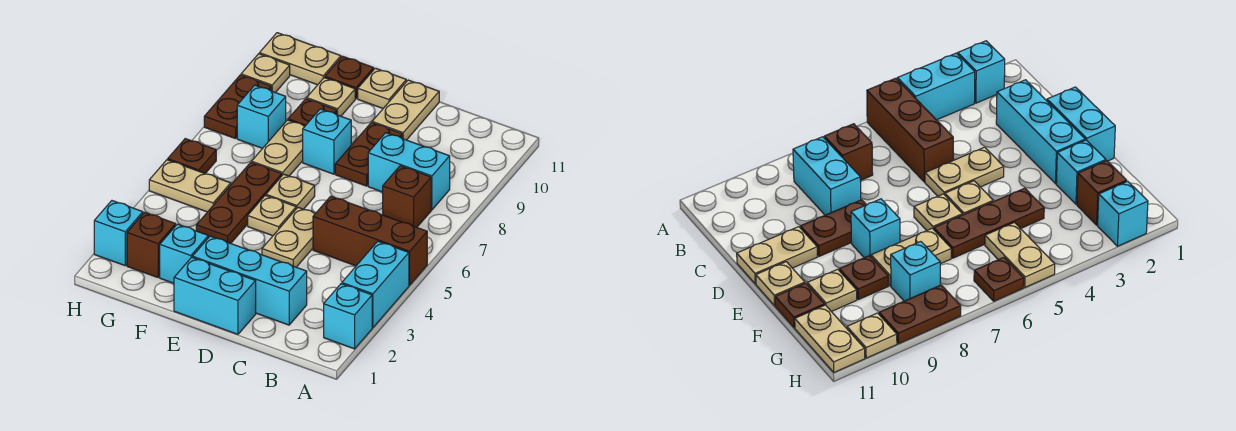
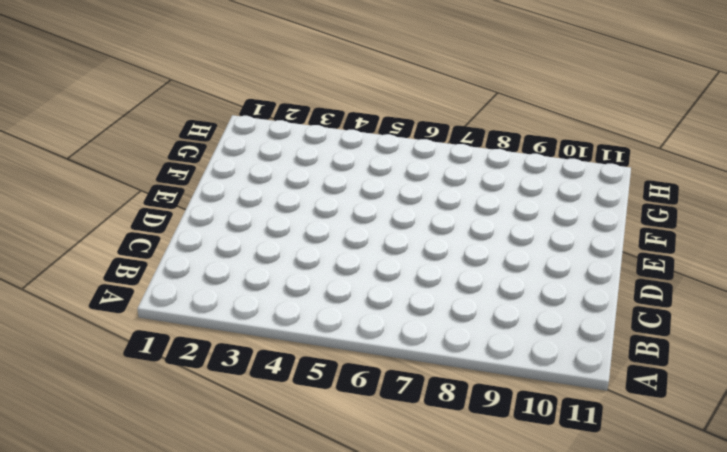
none -> cyan 1x1 brick [324,284,372,349]
none -> cyan 1x2 brick [342,241,409,328]
none -> brown 1x3 brick [313,196,427,285]

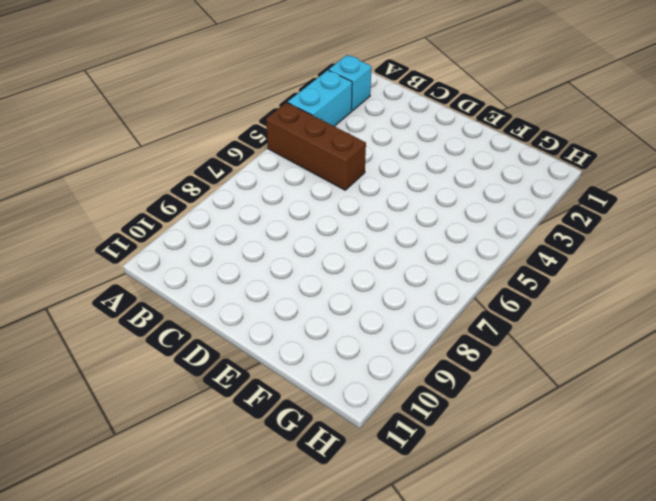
none -> brown 1x1 brick [383,166,431,227]
none -> cyan 1x2 brick [368,133,450,210]
none -> cyan 1x3 brick [193,236,307,325]

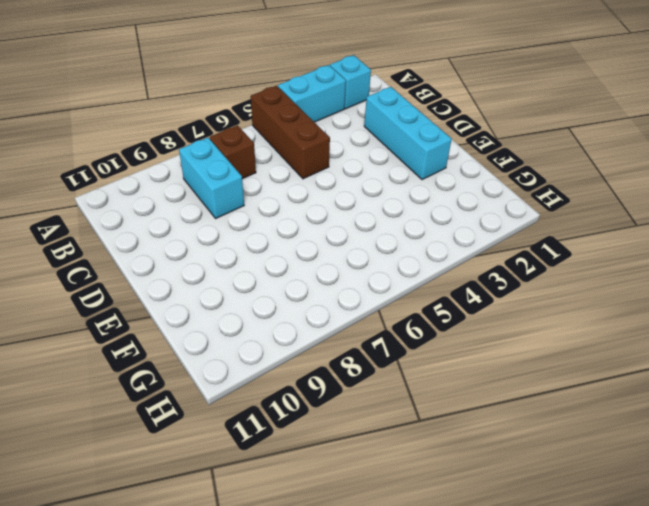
none -> cyan 1x2 brick [174,257,256,334]
none -> tan 1x2 plate [262,207,315,267]
none -> brown 1x2 plate [335,123,402,186]

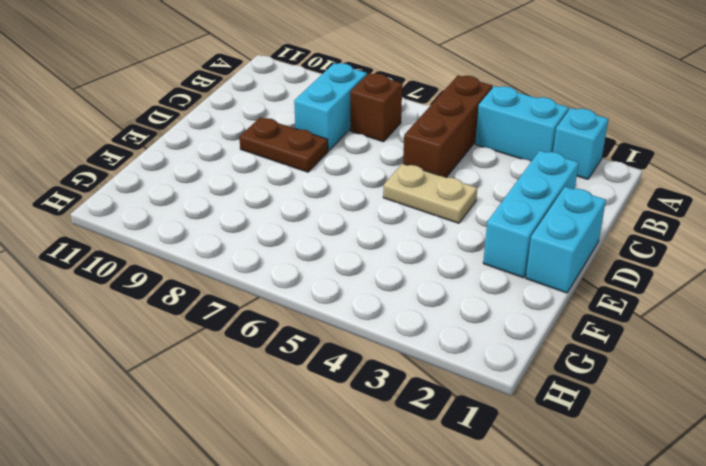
none -> tan 1x2 plate [372,80,439,140]
none -> tan 1x1 plate [248,195,296,236]
none -> tan 1x1 plate [266,174,315,209]

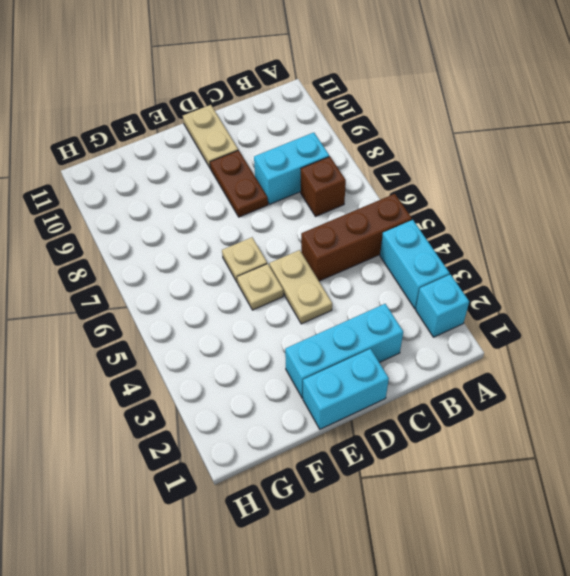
none -> cyan 1x1 brick [303,109,351,174]
none -> tan 1x1 plate [358,68,406,108]
none -> cyan 1x1 brick [160,224,208,283]

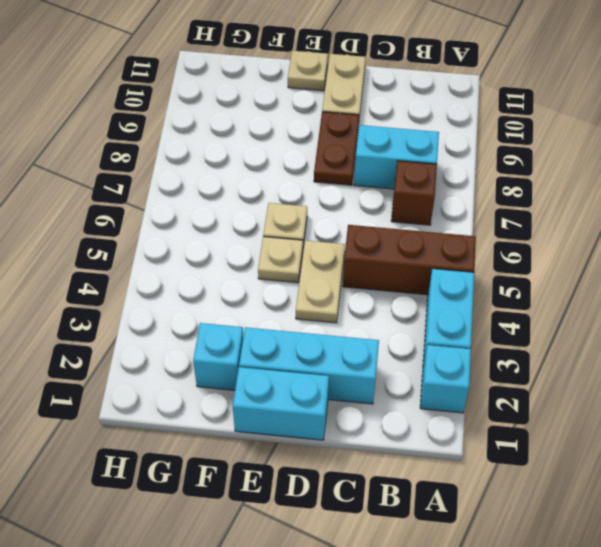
none -> cyan 1x1 brick [303,109,351,174]
none -> brown 1x3 plate [196,162,282,243]
none -> tan 1x2 plate [252,120,305,176]

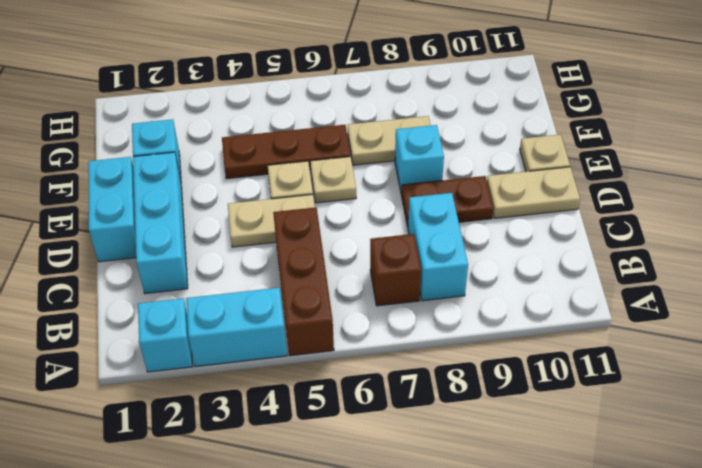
none -> brown 1x1 plate [288,99,337,126]
none -> tan 1x1 plate [307,78,355,116]
none -> brown 1x1 plate [325,56,374,99]

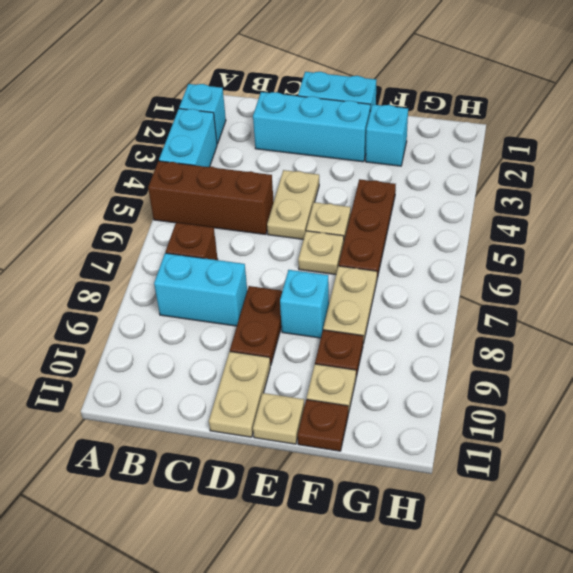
none -> brown 1x1 brick [127,212,176,277]
none -> tan 1x2 plate [149,160,231,212]
none -> cyan 1x1 brick [237,85,286,148]

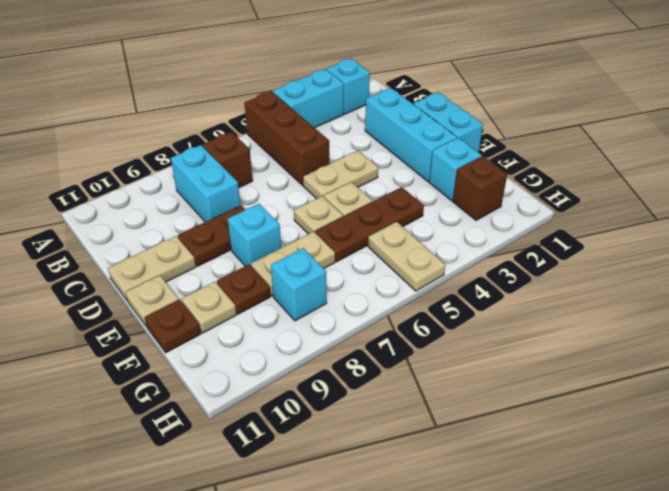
none -> tan 1x2 plate [259,33,341,85]
none -> cyan 1x1 brick [94,201,143,266]
none -> brown 1x1 plate [168,139,216,173]

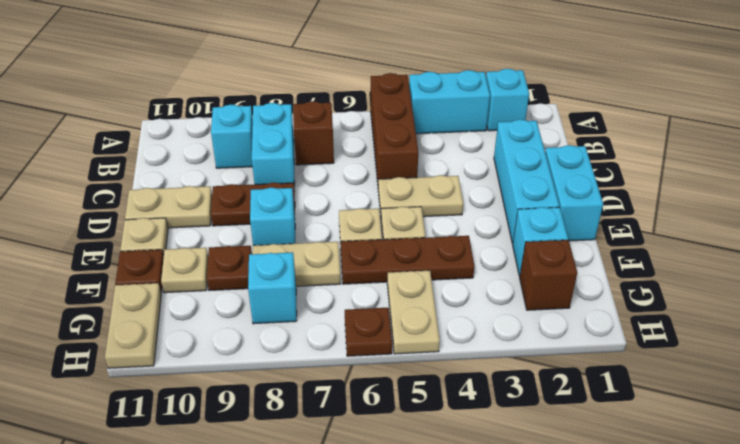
cyan 1x1 brick [211,105,253,168] -> cyan 1x1 brick moved to [94,201,143,266]
none -> brown 1x2 plate [204,75,271,139]
none -> tan 1x1 plate [241,54,290,93]

